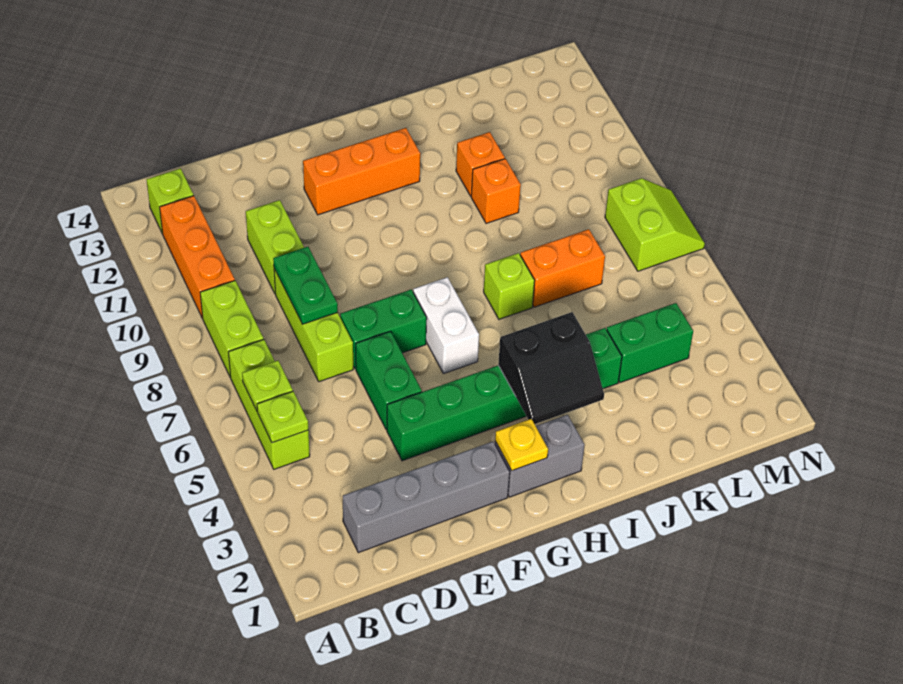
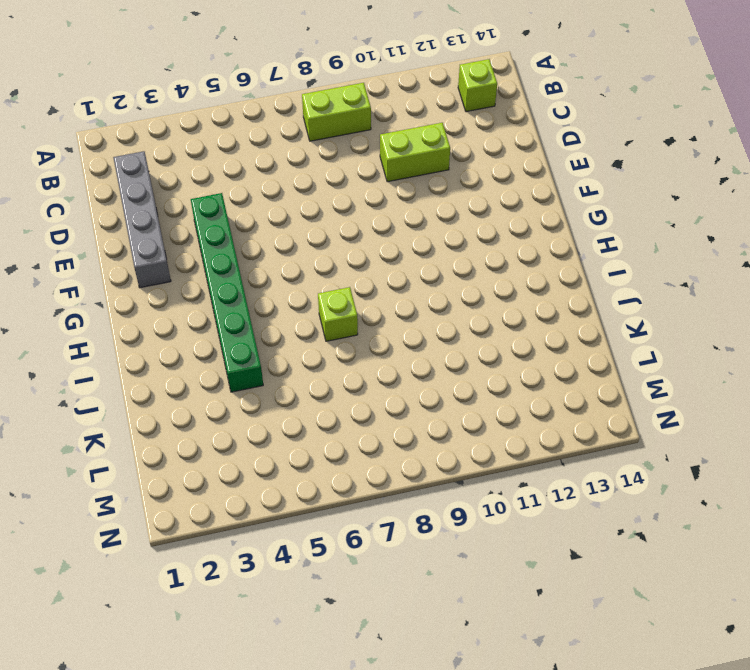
none -> lime 1x3 brick [228,340,310,469]
none -> orange 1x3 brick [160,196,235,318]
none -> lime 1x3 brick [274,269,353,382]

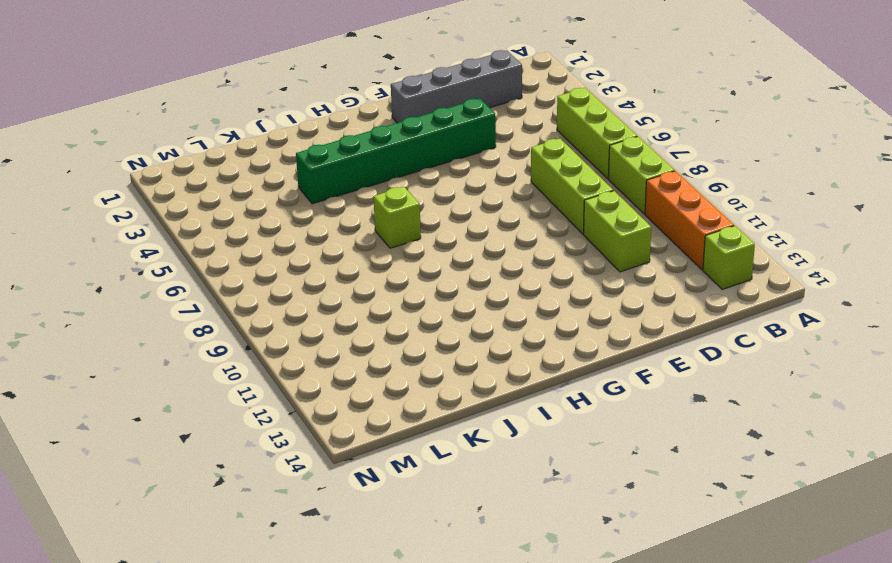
none -> green 1x2 brick [356,331,422,430]
none -> green 1x2 brick [340,290,427,369]
none -> orange 1x3 brick [303,128,420,215]

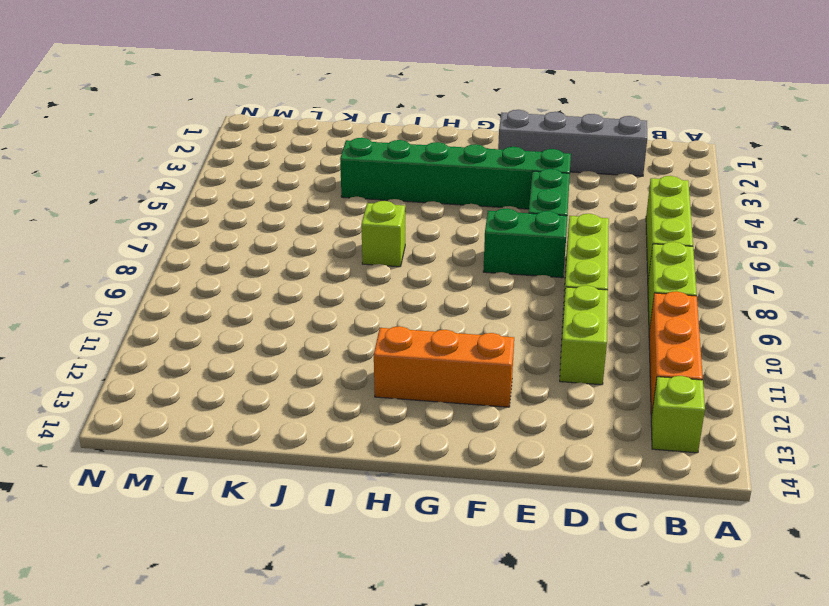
none -> grey 1x2 brick [495,415,584,497]
none -> white 1x2 brick [413,277,479,374]
none -> orange 1x2 brick [520,229,605,307]

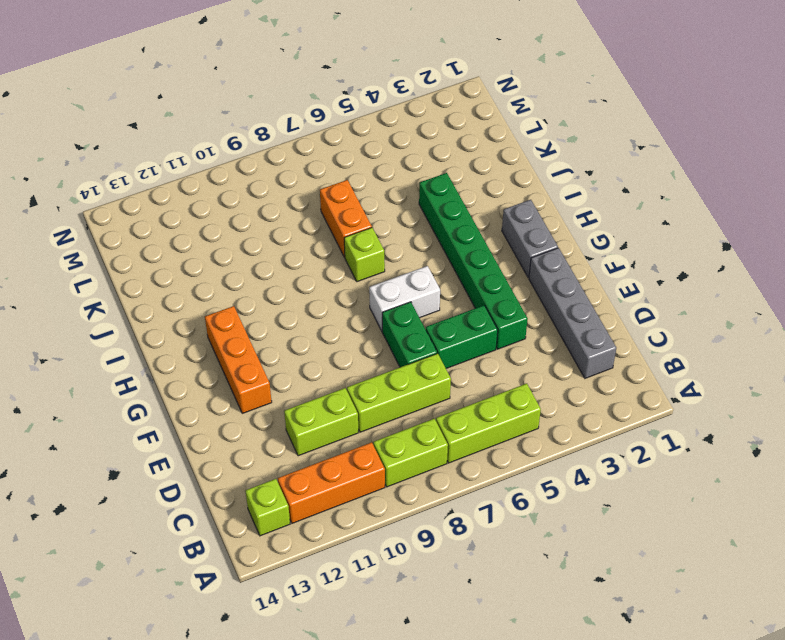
none -> orange 1x1 brick [471,159,521,223]
none -> orange 1x1 brick [456,132,505,196]
none -> green 1x2 brick [607,303,693,383]

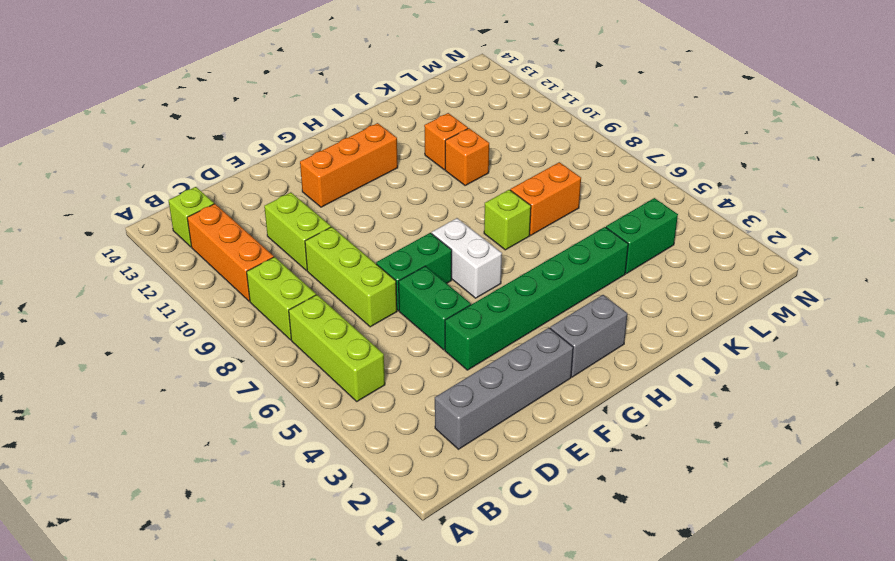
none -> lime 2x2 slope [605,178,705,271]
none -> lime 1x1 plate [257,391,308,443]
none -> lime 1x1 plate [242,361,293,410]

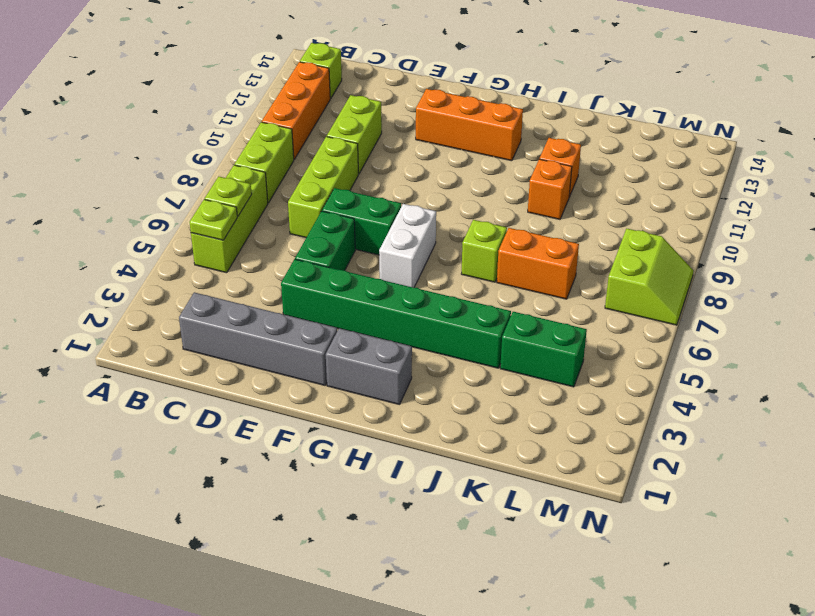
none -> green 1x2 plate [273,247,338,324]
none -> yellow 1x1 plate [495,419,548,471]
none -> black 2x2 slope [498,312,604,424]

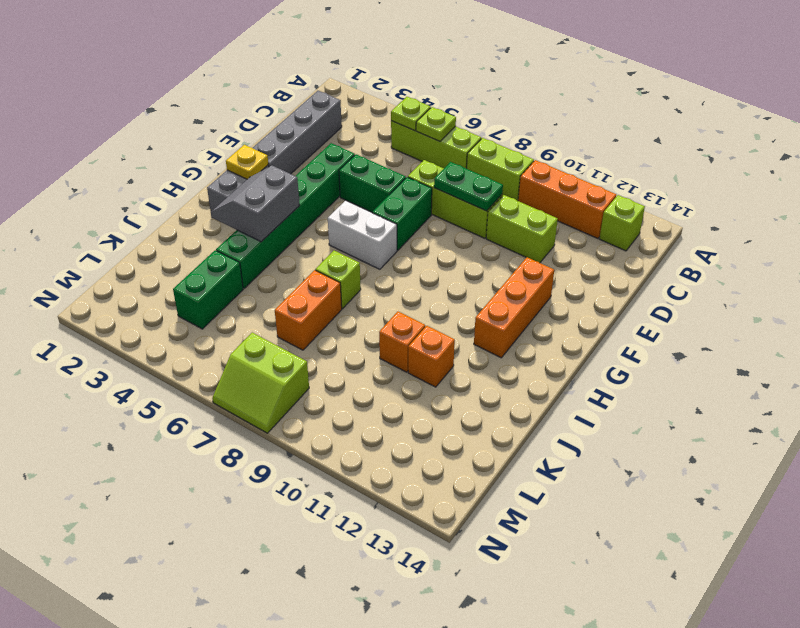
grey 2x2 slope [211,166,300,242] -> black 2x2 slope [498,312,604,424]

